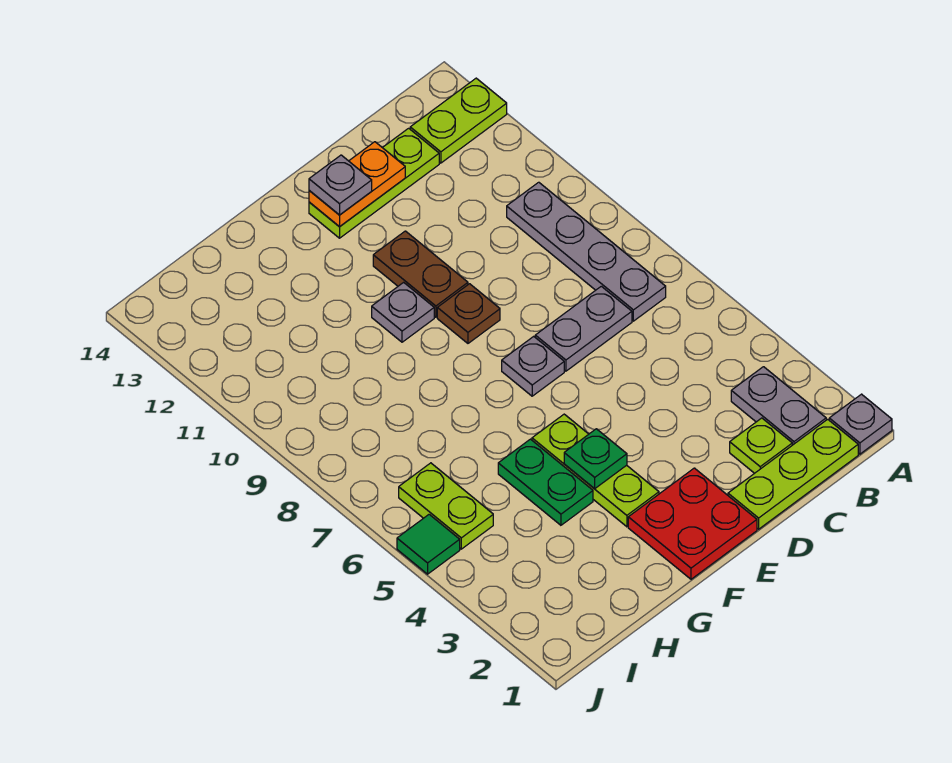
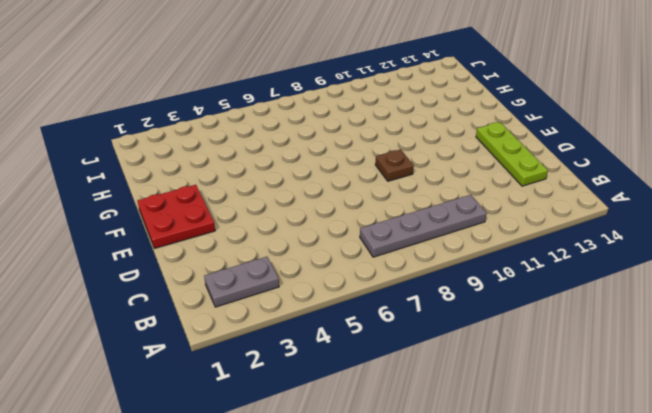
none -> grey 1x1 plate [829,394,892,454]
none -> lime 1x2 plate [410,78,507,163]
none -> lime 1x3 plate [728,419,858,529]

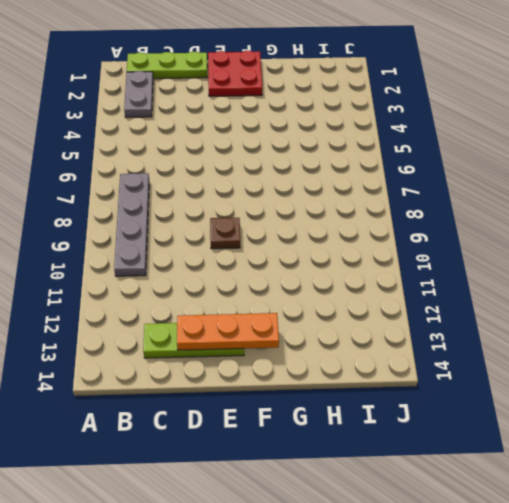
orange 1x3 plate [177,313,279,350] -> orange 1x2 plate [309,142,405,227]
none -> grey 1x1 plate [829,394,892,454]
none -> lime 1x2 plate [410,78,507,163]
none -> lime 1x1 plate [730,418,792,473]

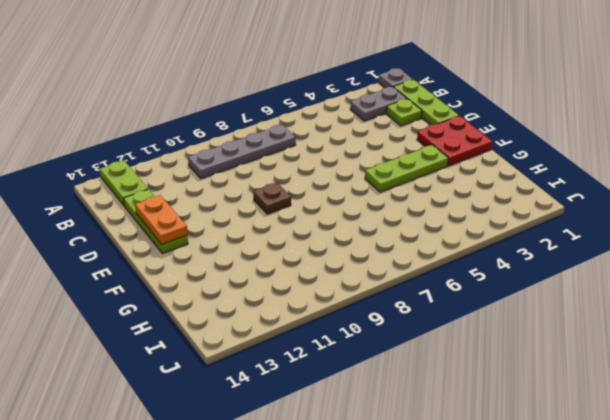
none -> grey 1x2 plate [535,286,632,371]
none -> grey 1x1 plate [502,336,564,396]
none -> brown 1x2 plate [373,231,468,317]

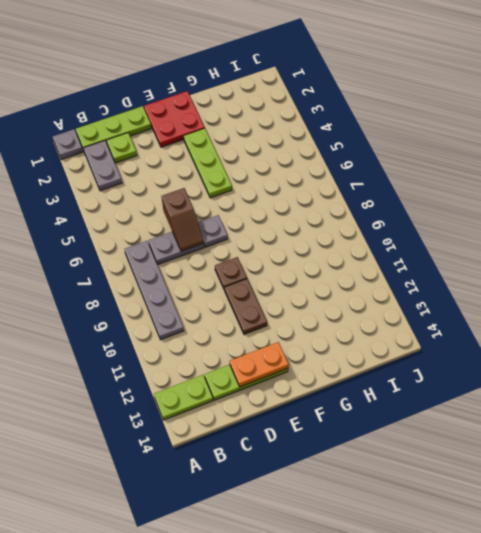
brown 1x2 slope [162,188,204,251] -> none
none -> grey 1x1 plate [372,282,434,342]
none -> green 1x2 plate [498,439,593,525]
none -> lime 1x2 plate [399,463,493,549]

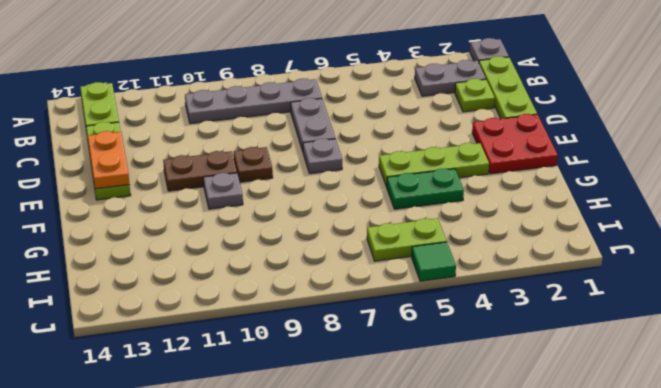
none -> green 1x1 plate [564,429,627,489]
none -> grey 1x1 plate [309,155,372,215]

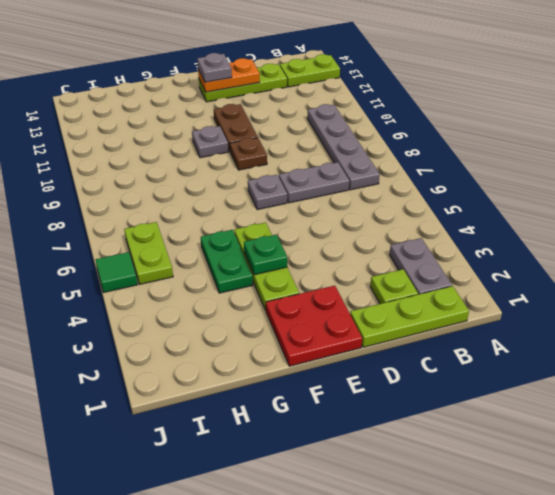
none -> grey 1x1 plate [829,394,892,454]

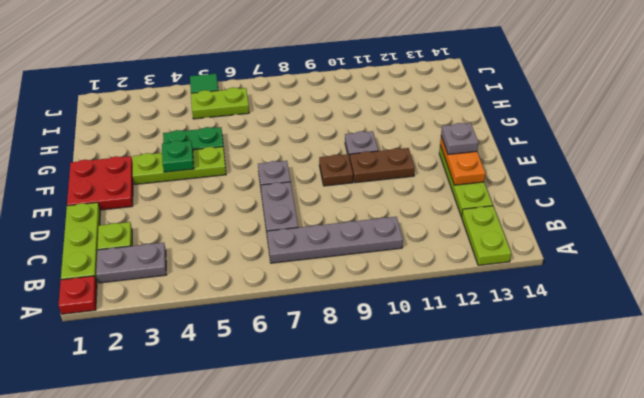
red 1x1 plate [59,276,97,314] -> grey 1x1 plate [829,394,892,454]

